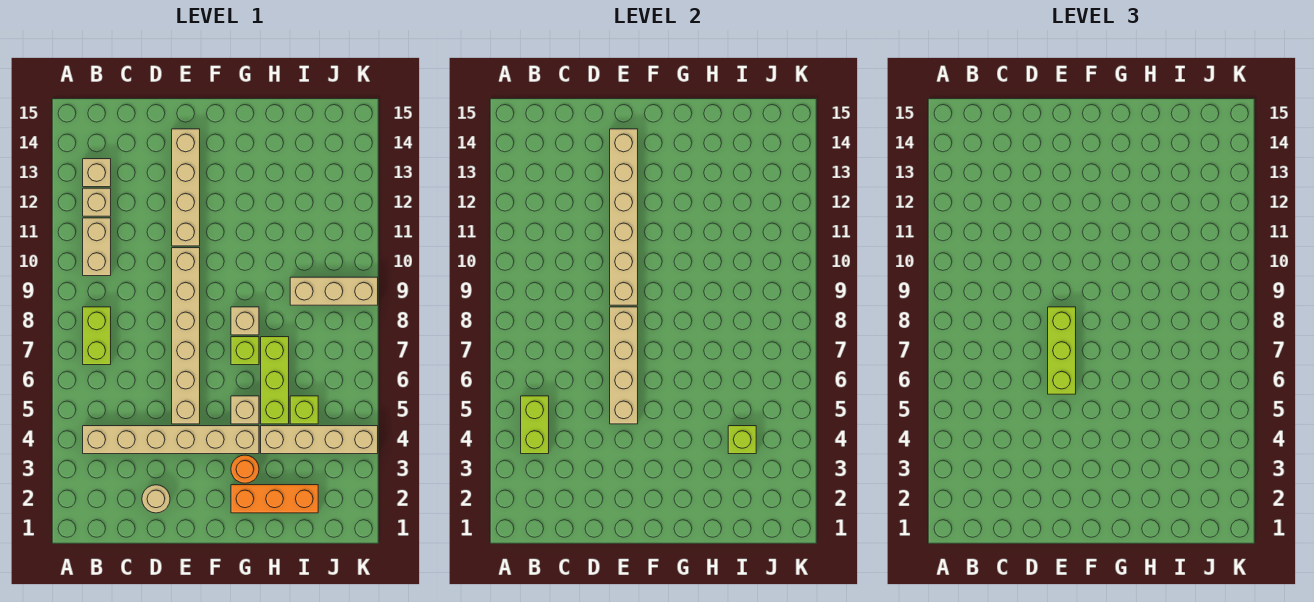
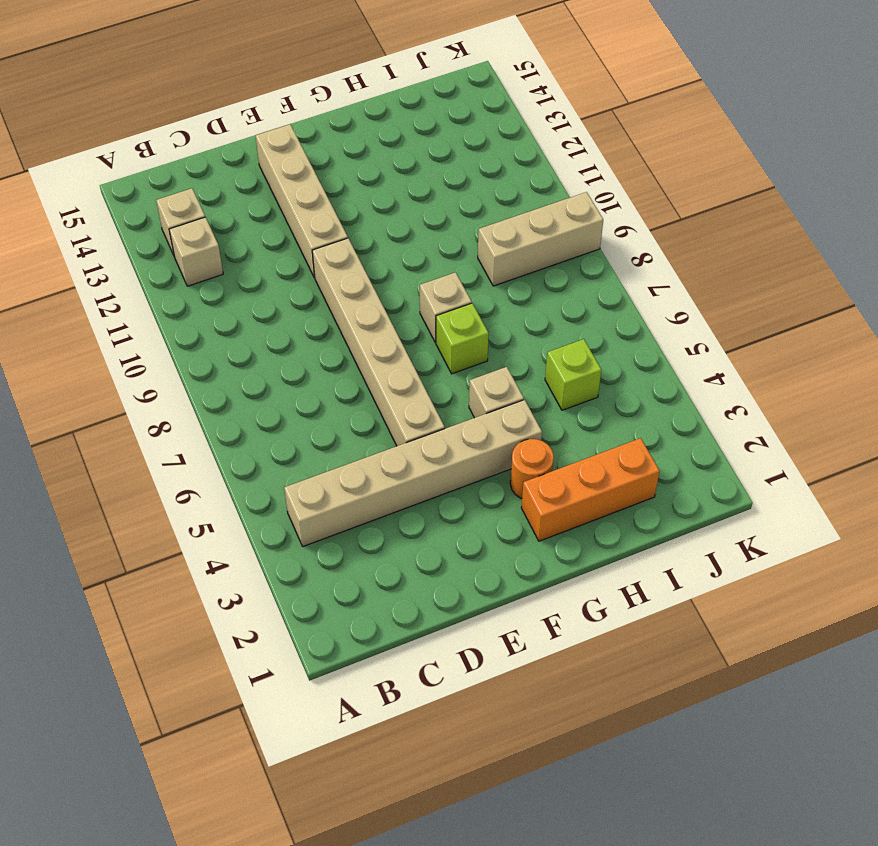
none -> lime 1x2 brick [83,307,111,365]
none -> tan 1x2 brick [83,218,111,276]
none -> tan 1x1 round brick [142,485,170,513]

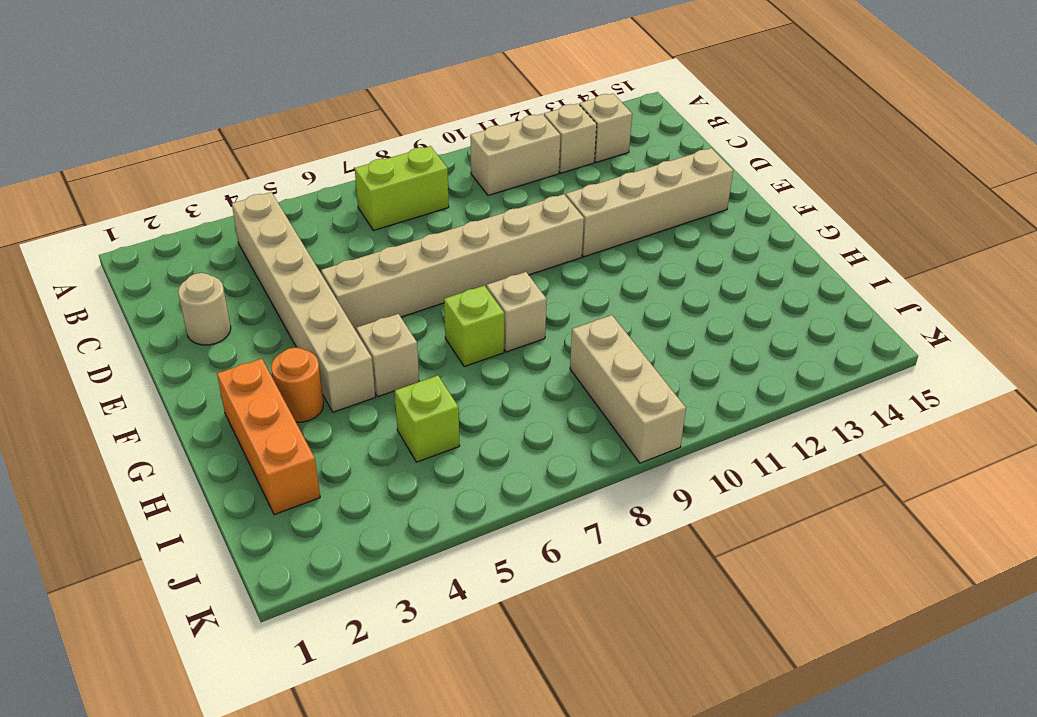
none -> tan 1x4 brick [261,426,378,454]
none -> lime 1x3 brick [261,337,289,424]
none -> lime 1x2 brick [521,396,549,454]

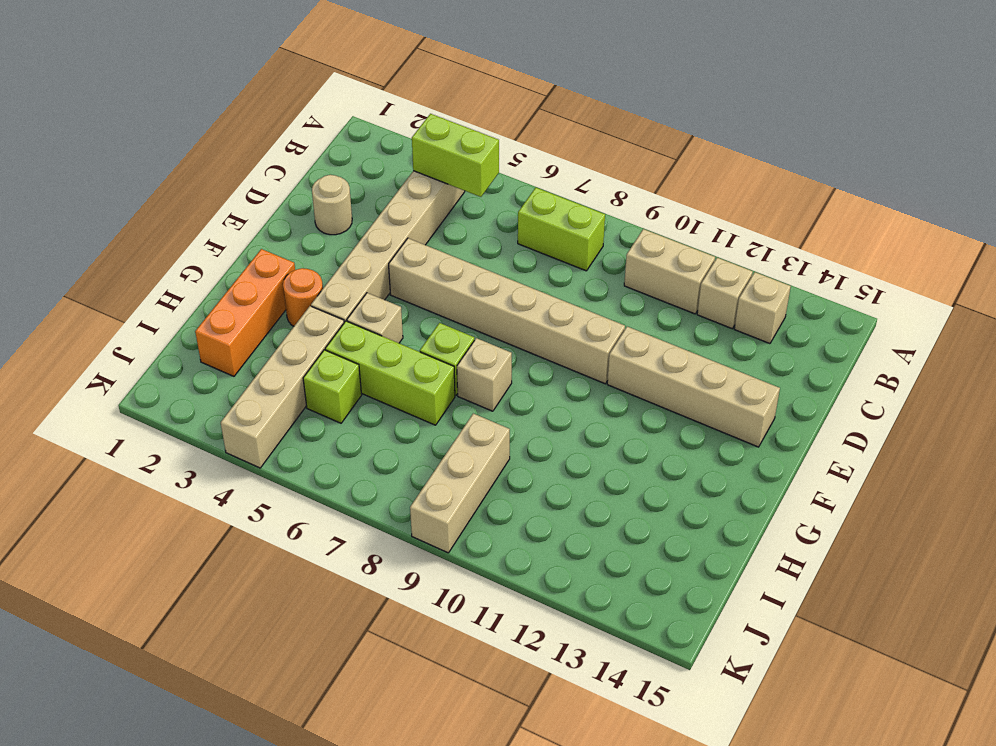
none -> tan 1x4 brick [610,307,638,424]
none -> tan 1x6 brick [610,129,638,305]
none -> lime 1x1 brick [728,426,756,454]

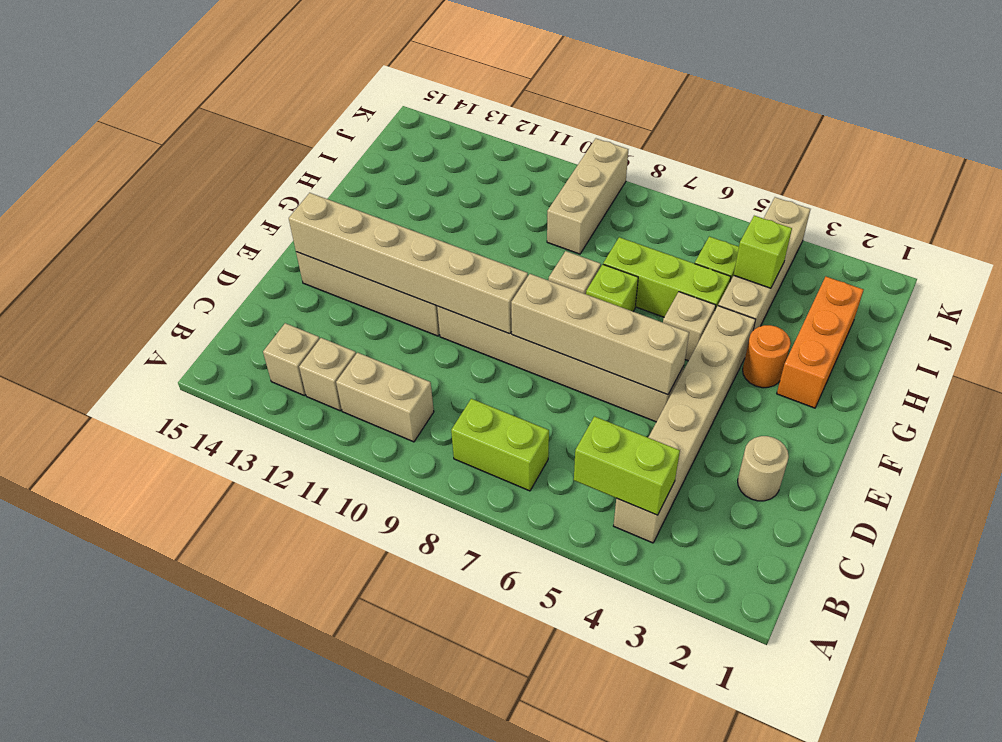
none -> lime 1x3 brick [1048,307,1076,394]

